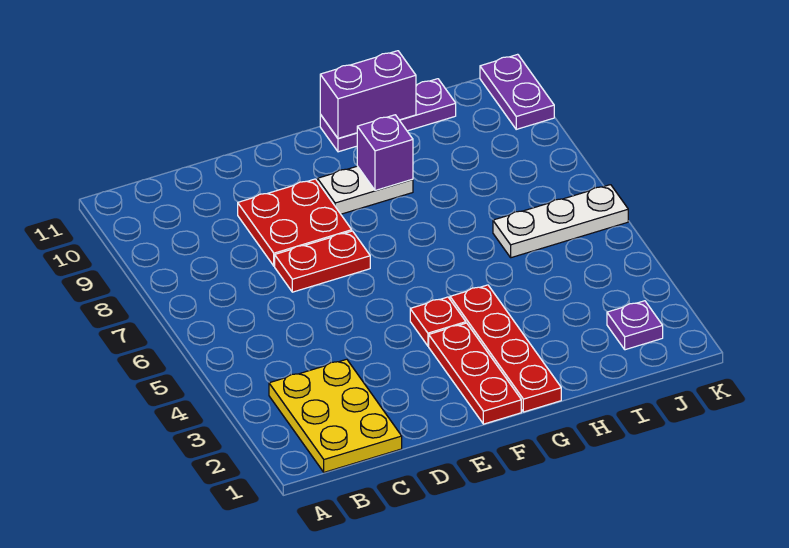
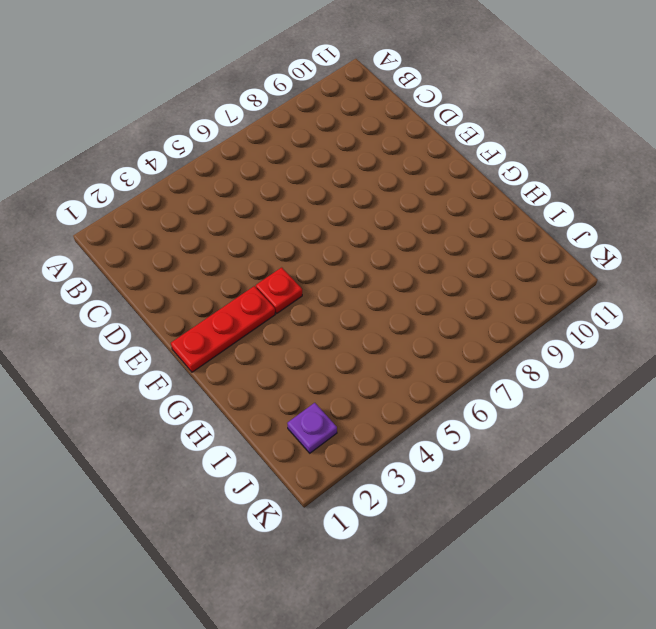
none -> yellow 2x3 plate [269,359,402,472]
none -> red 1x2 plate [275,231,370,292]
none -> red 2x2 plate [238,179,352,266]

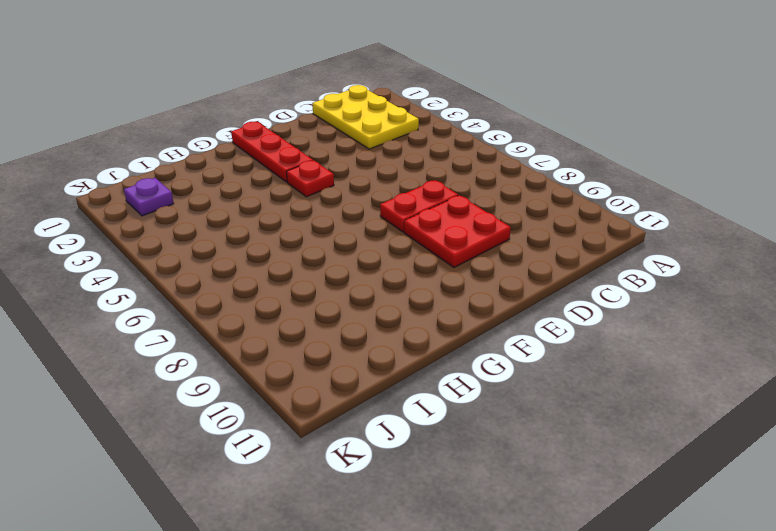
none -> white 1x2 plate [317,166,413,214]
none -> red 1x4 plate [450,285,561,412]
none -> purple 1x3 plate [320,79,456,152]

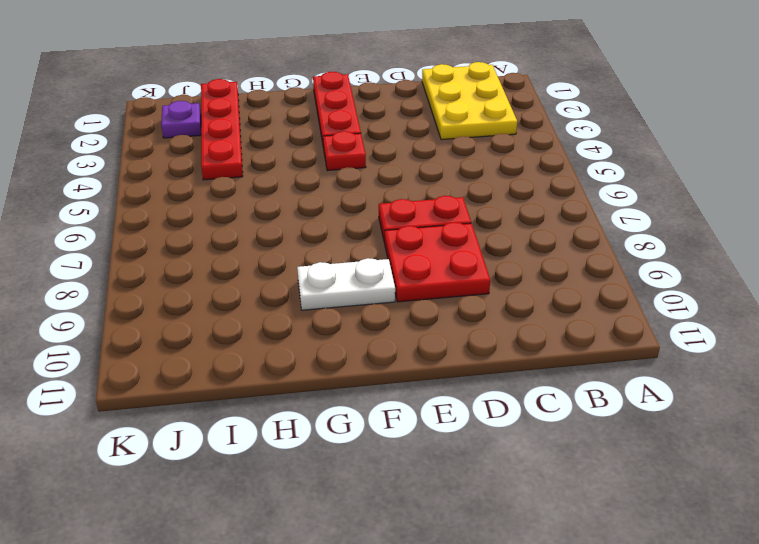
red 1x4 plate [201,79,243,180] -> red 1x4 plate moved to [450,285,561,412]
none -> purple 1x3 plate [320,79,456,152]
none -> white 1x3 plate [493,185,628,258]
none -> purple 1x2 plate [480,54,554,129]

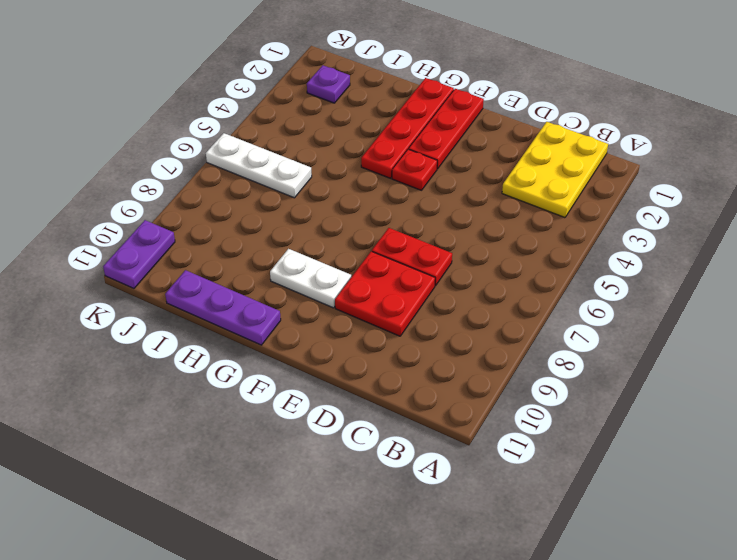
none -> purple 1x1 brick [357,115,413,190]
none -> purple 1x2 brick [320,51,416,139]

